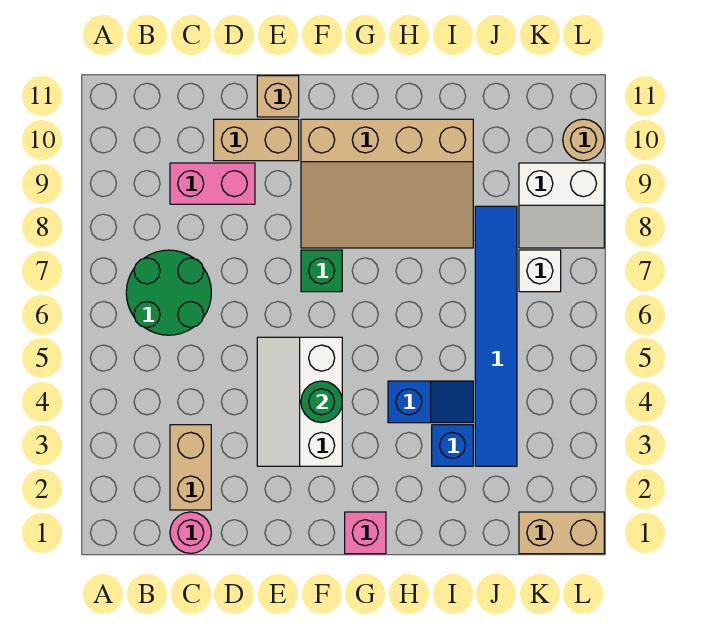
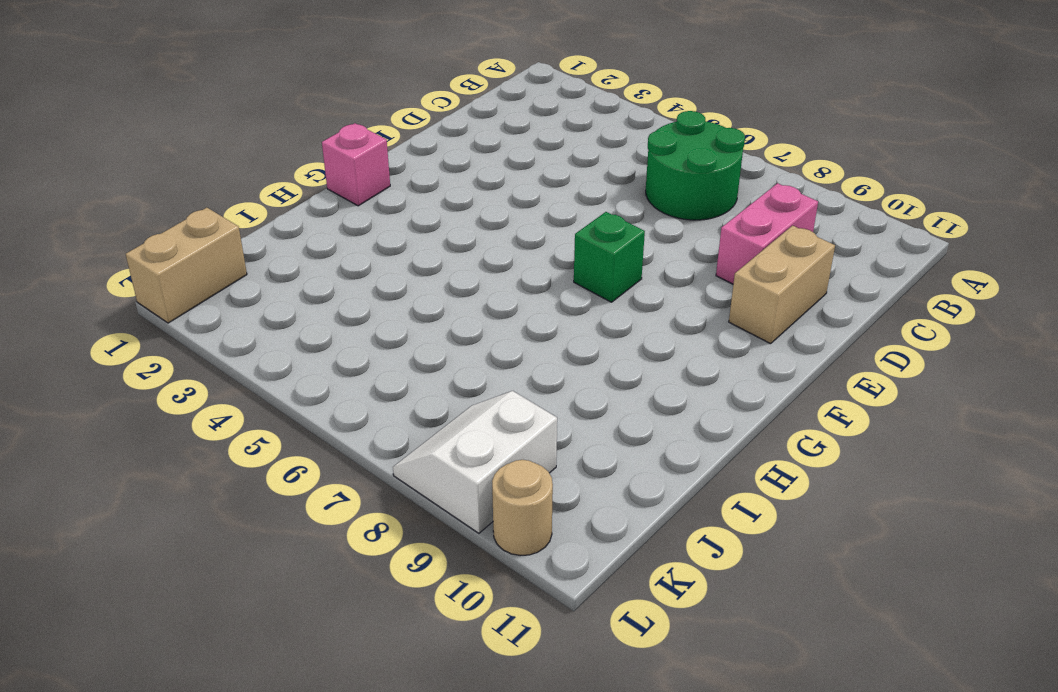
none -> pink 1x1 round brick [170,512,211,553]
none -> tan 1x2 brick [170,425,211,510]
none -> white 2x3 slope [257,337,342,466]

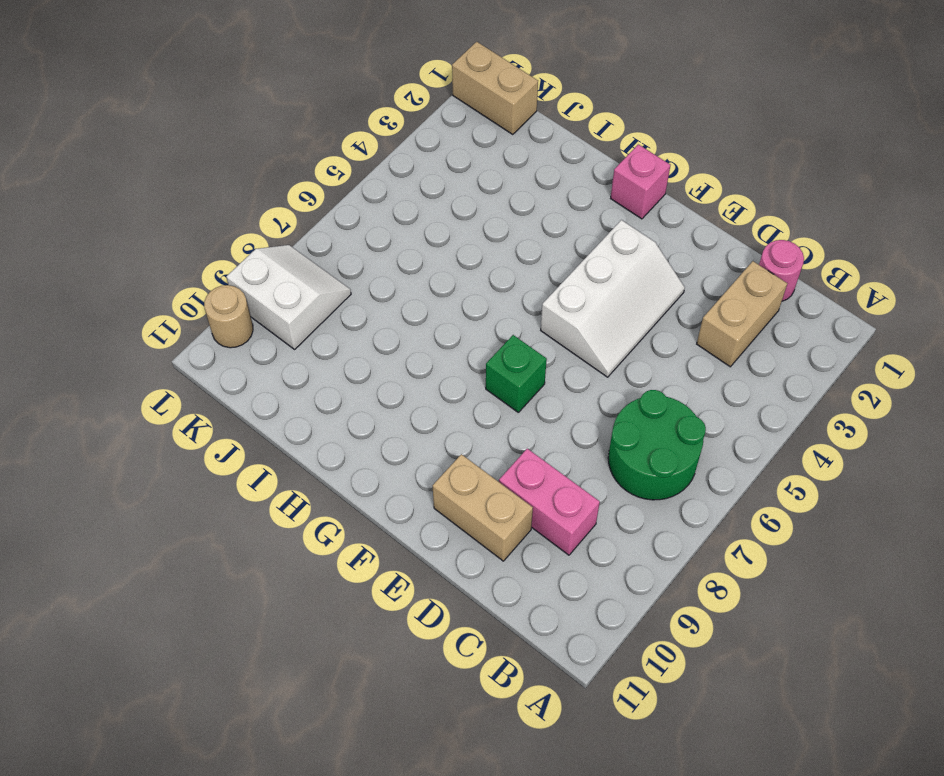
none -> tan 1x1 brick [257,76,299,117]
none -> tan 3x4 slope [301,119,473,248]
none -> blue 1x2 slope [388,381,473,423]

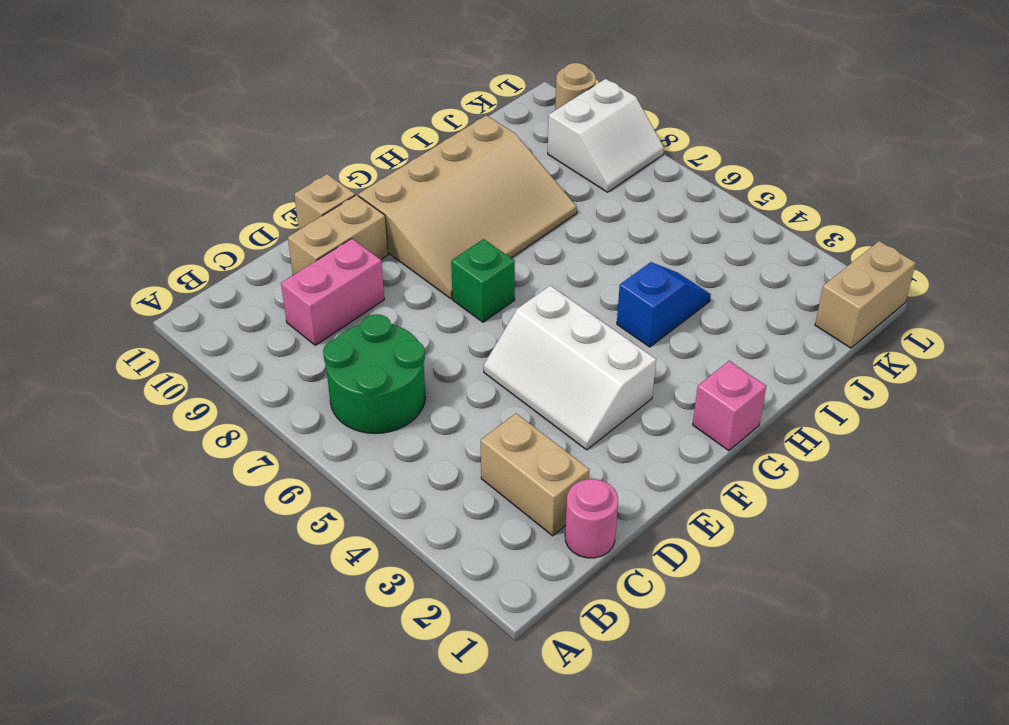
none -> blue 1x1 brick [432,425,473,466]
none -> blue 1x6 tile [475,206,517,466]
none -> white 1x1 brick [519,250,561,292]

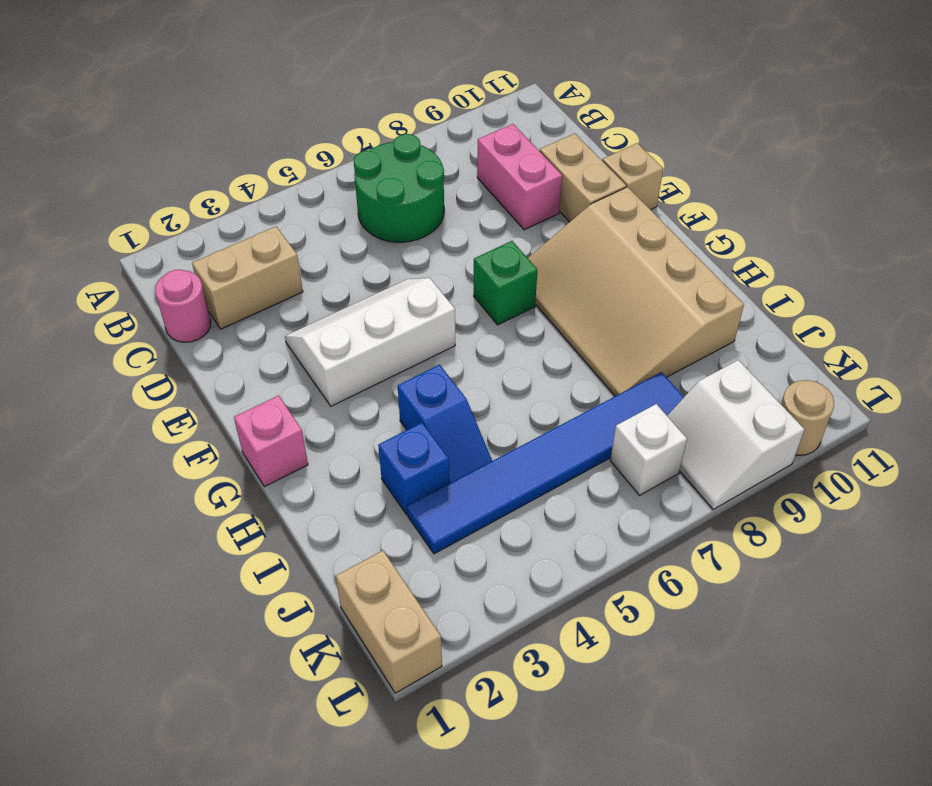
none -> green 1x1 round brick [301,381,342,423]

